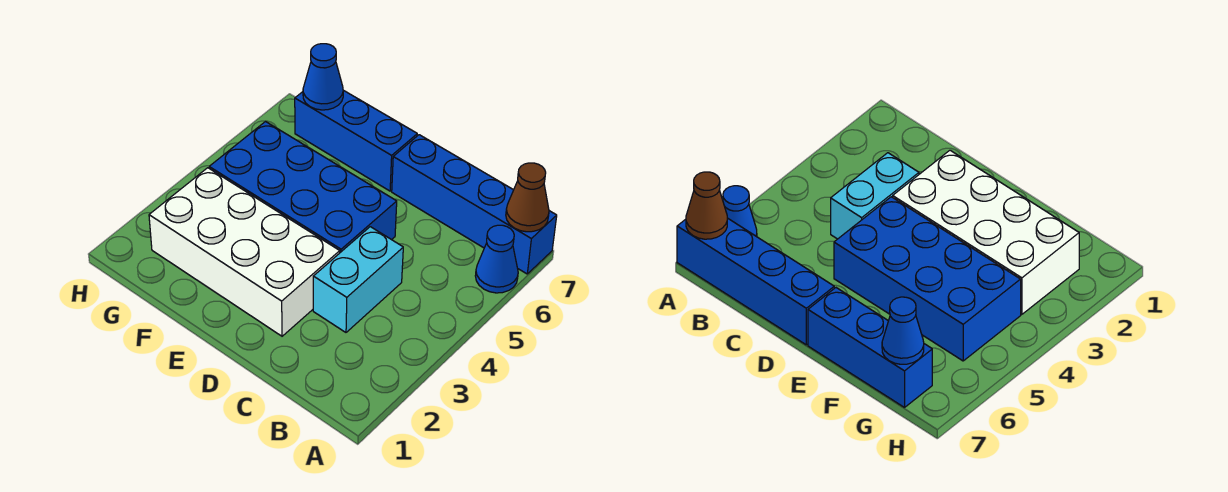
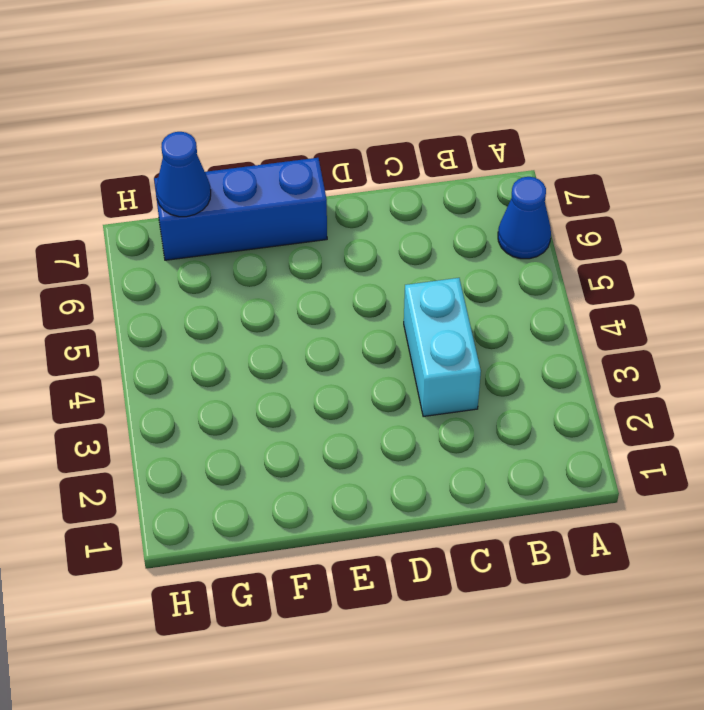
none -> blue 1x4 brick [392,135,557,274]
none -> white 2x4 brick [149,168,340,336]

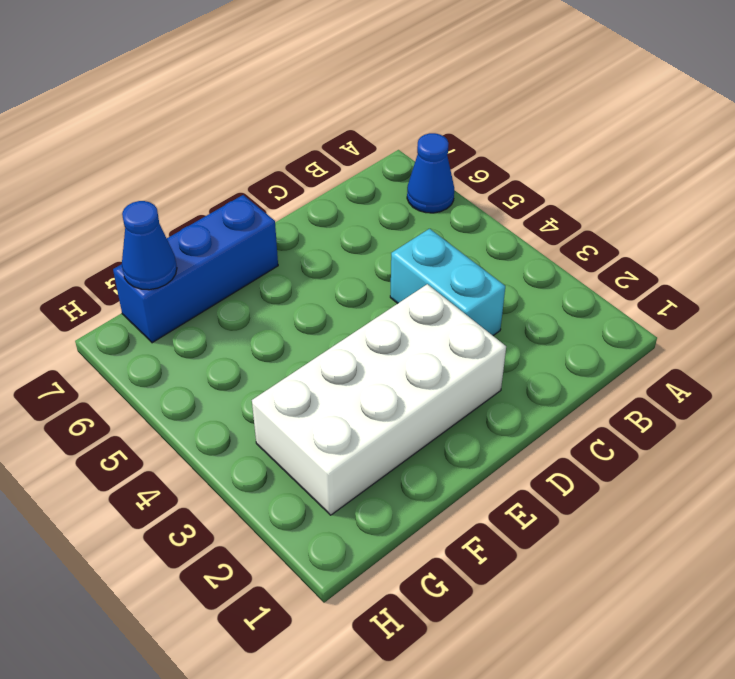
none -> blue 1x4 brick [392,135,557,274]
none -> blue 2x4 brick [209,122,397,252]

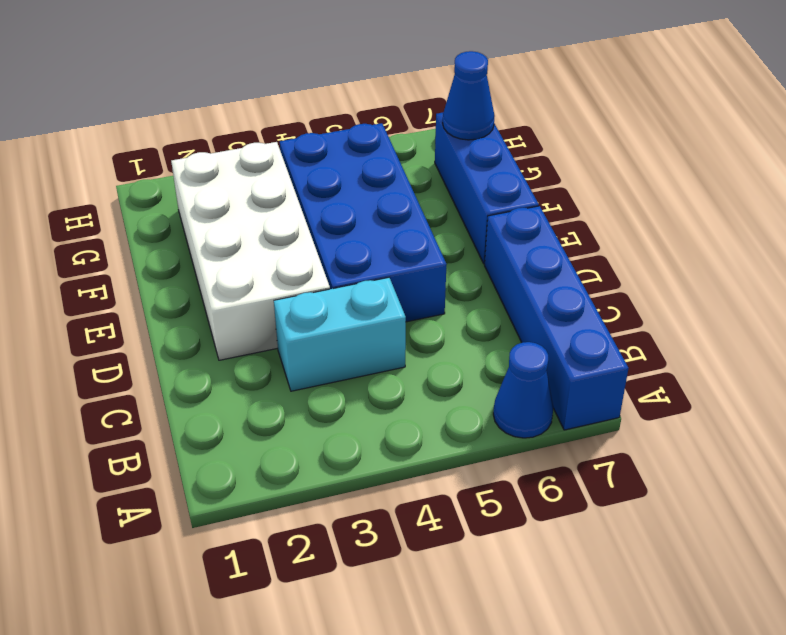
none -> brown 1x1 cone [506,163,549,232]

